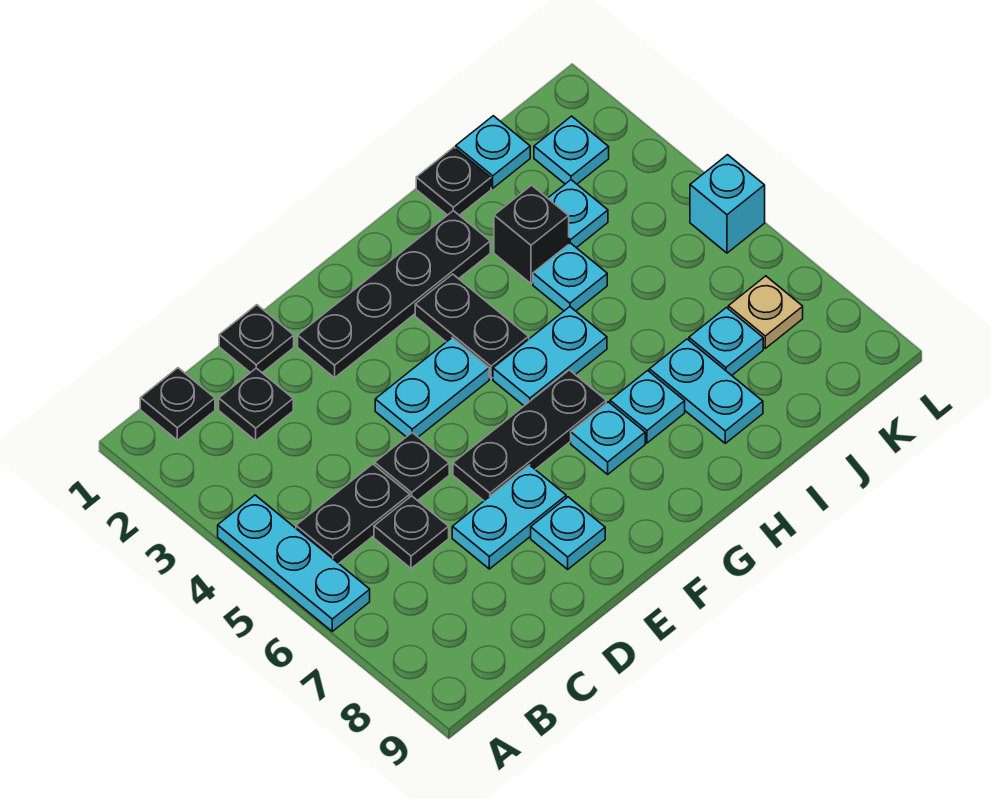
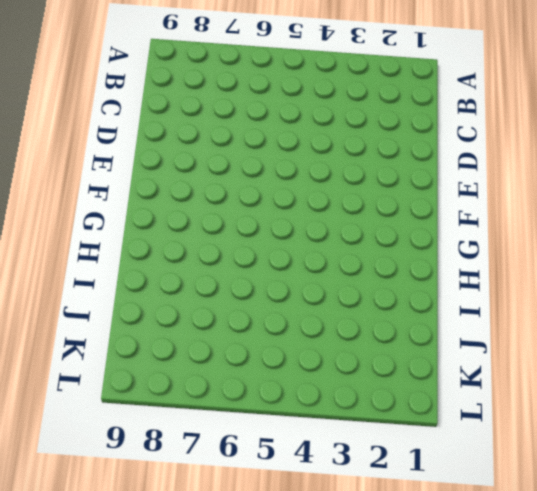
none -> cyan 1x3 plate [218,495,370,631]
none -> black 1x1 plate [140,368,215,440]
none -> black 1x2 plate [296,464,410,563]

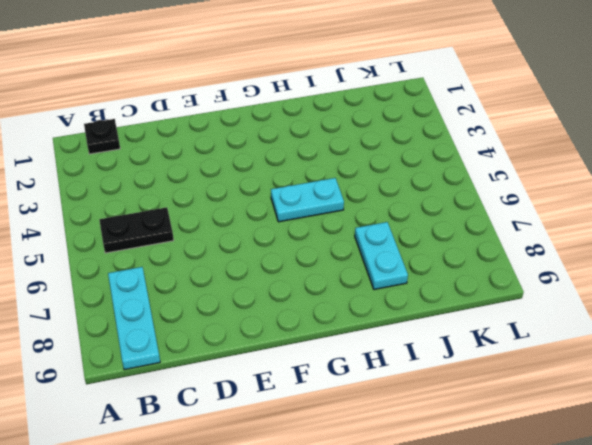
cyan 1x3 plate [108,267,160,370] -> cyan 1x3 plate moved to [218,495,370,631]
none -> black 1x1 plate [219,368,293,441]
none -> black 1x1 plate [374,496,449,569]
none -> black 1x1 plate [219,305,294,373]

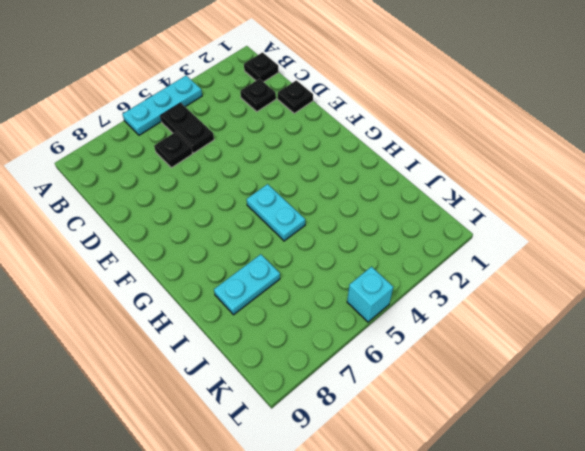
none -> black 1x1 plate [375,433,449,501]
none -> cyan 1x2 plate [452,465,566,569]
none -> black 1x4 plate [298,211,490,378]

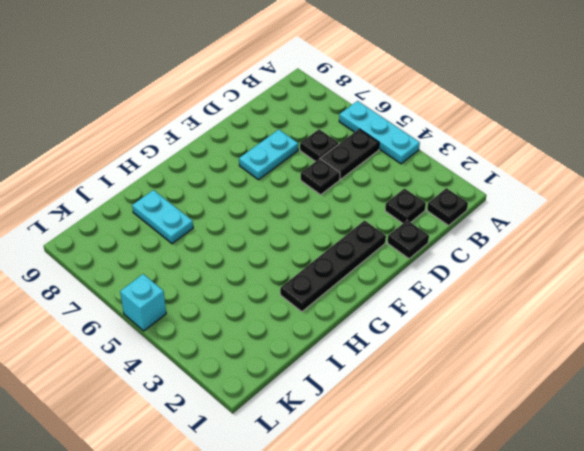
none -> cyan 1x2 plate [375,338,489,437]
none -> black 1x3 plate [453,370,606,501]
none -> cyan 1x1 plate [531,497,605,569]

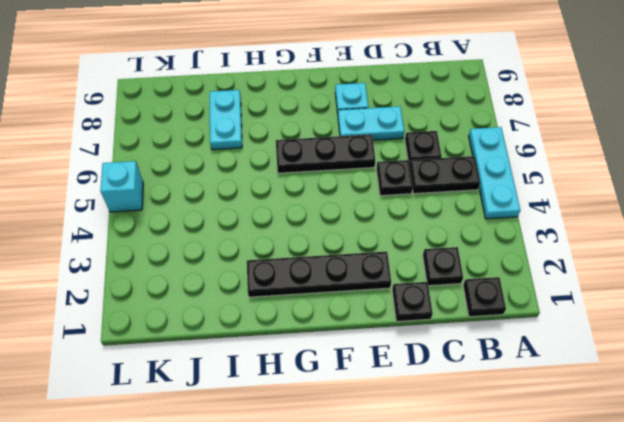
none -> cyan 1x2 plate [375,338,489,437]
none -> black 1x2 plate [415,274,529,379]
none -> cyan 1x2 plate [493,307,607,406]

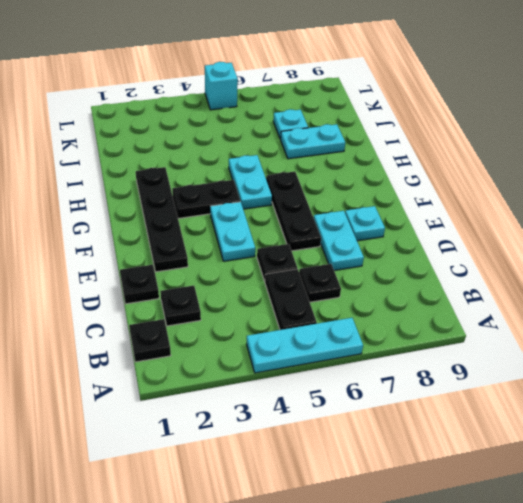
none -> cyan 1x1 plate [571,402,645,474]
none -> cyan 1x1 plate [610,370,685,443]
none -> black 1x1 plate [416,147,491,215]

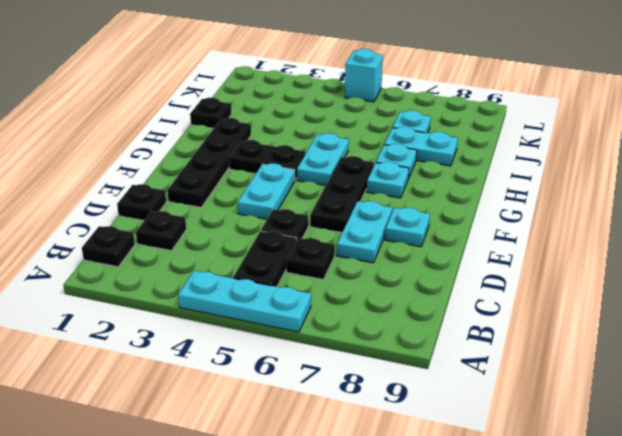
none -> black 1x1 brick [494,185,569,284]
none -> cyan 1x1 plate [533,243,607,311]
none -> cyan 1x1 plate [456,116,530,188]

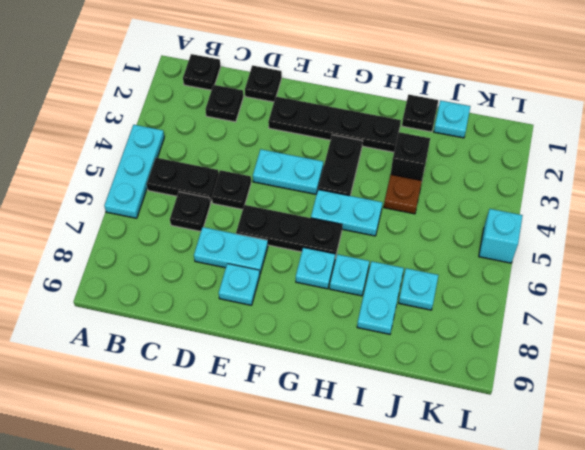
brown 1x1 plate [384,174,422,214] -> cyan 1x1 plate [533,243,607,311]
none -> cyan 1x1 plate [548,180,608,248]
none -> cyan 1x1 plate [534,116,609,184]
none -> tan 1x1 plate [728,276,803,348]

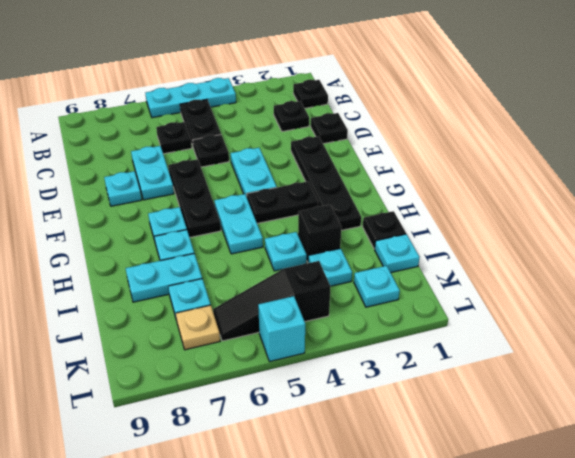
black 1x3 slope [213,261,331,341] -> none

